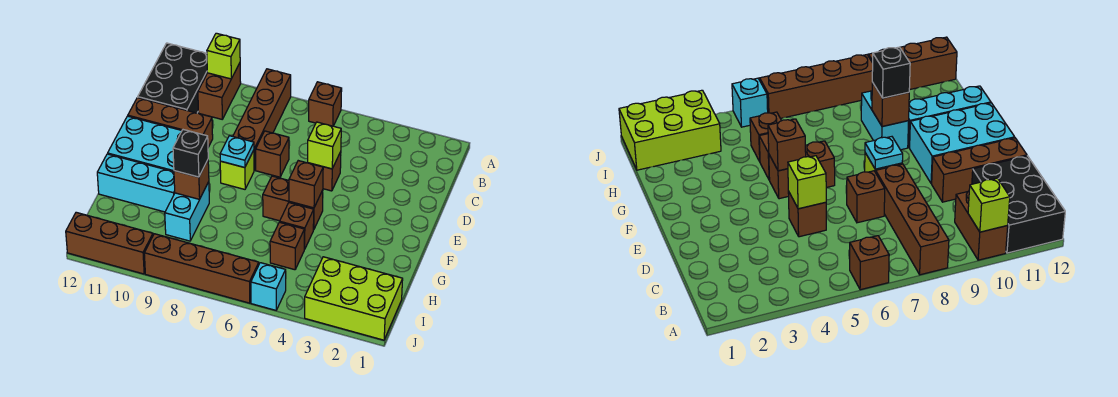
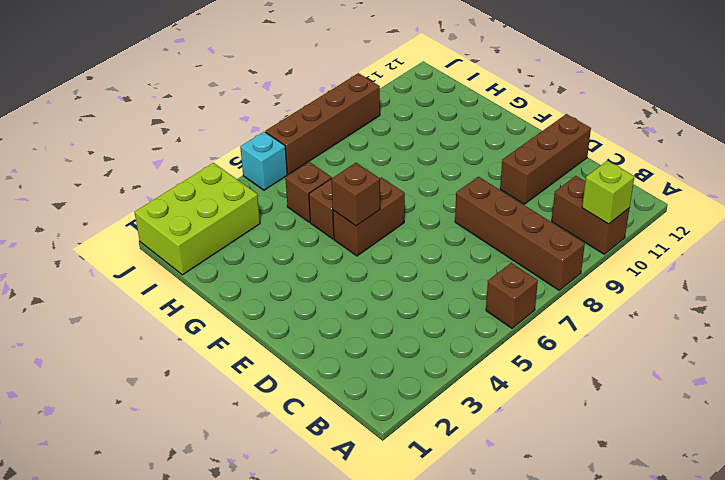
none -> black 2x3 brick [138,43,207,113]
none -> brown 1x1 brick [310,152,341,191]
none -> brown 1x1 brick [256,131,289,177]

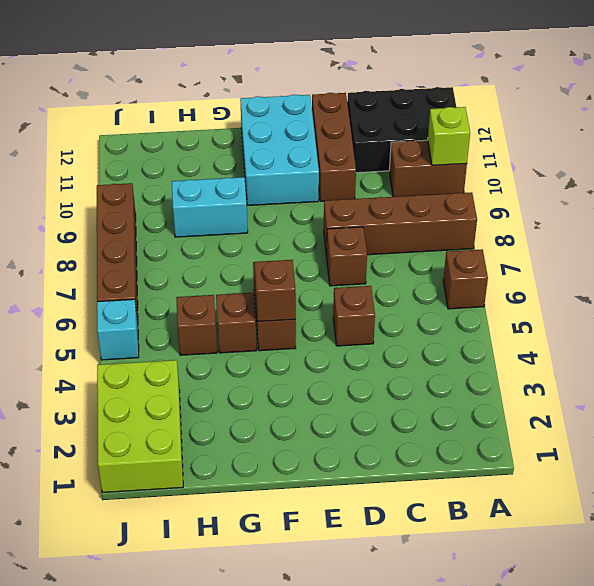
none -> lime 1x1 brick [220,150,254,189]
none -> cyan 1x3 brick [97,154,175,212]
none -> brown 1x3 brick [66,212,153,274]

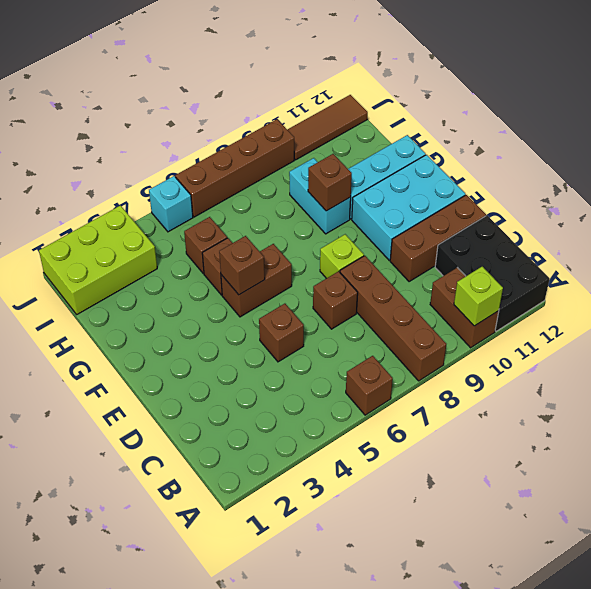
brown 1x3 tile [287,95,368,160] -> brown 1x3 brick [66,212,153,274]
none -> lime 1x1 brick [308,122,341,169]
none -> cyan 1x1 plate [220,136,254,168]
none -> black 1x1 brick [173,130,208,177]

